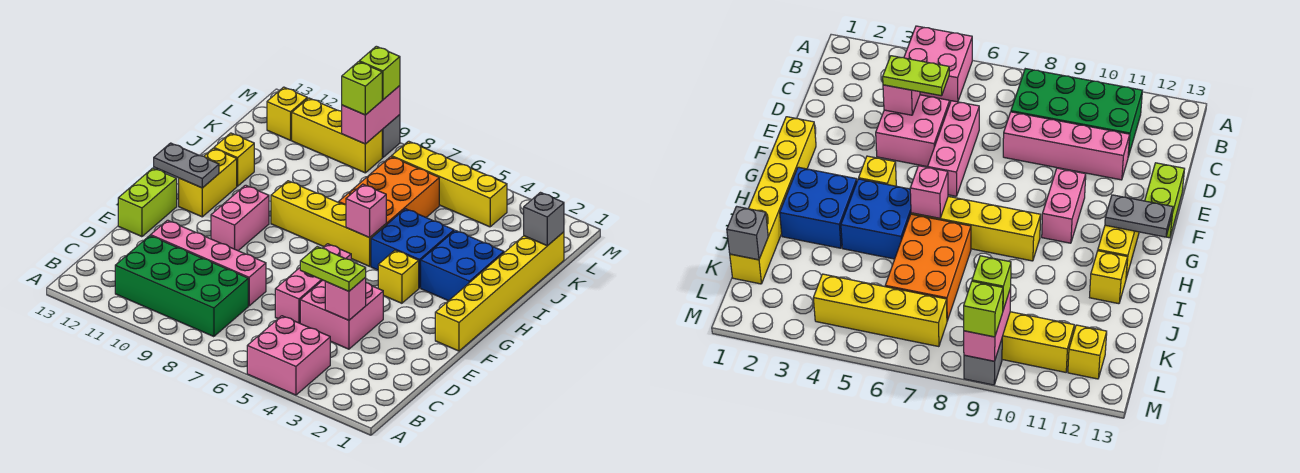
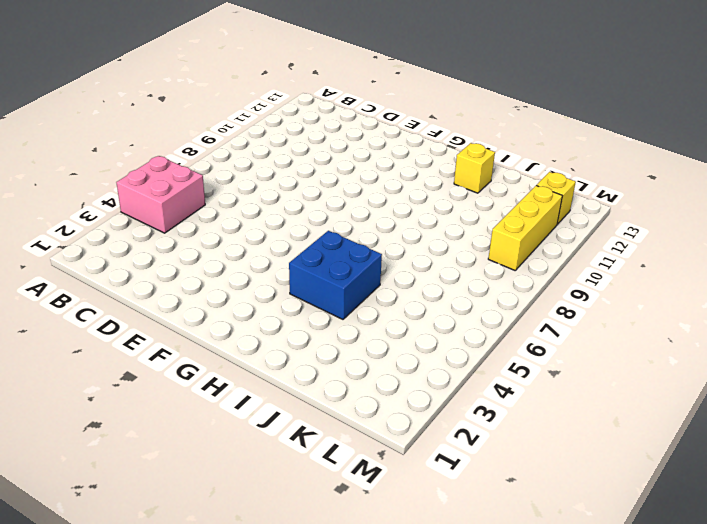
none -> green 2x4 brick [115,236,248,337]
none -> pink 2x2 brick [300,280,383,349]
none -> pink 1x3 brick [275,244,351,323]

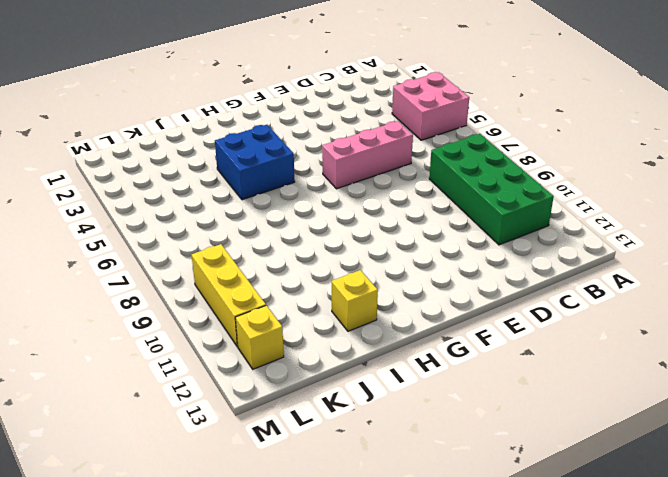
none -> pink 2x2 brick [300,280,383,349]
none -> pink 1x4 brick [151,220,266,306]
none -> lime 1x2 brick [118,168,177,237]

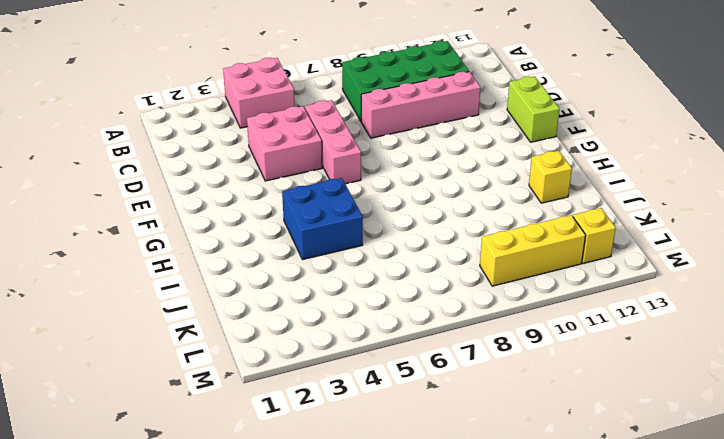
none -> yellow 1x6 brick [435,232,564,351]
none -> pink 1x2 brick [211,185,269,251]
none -> yellow 1x1 brick [378,250,419,303]

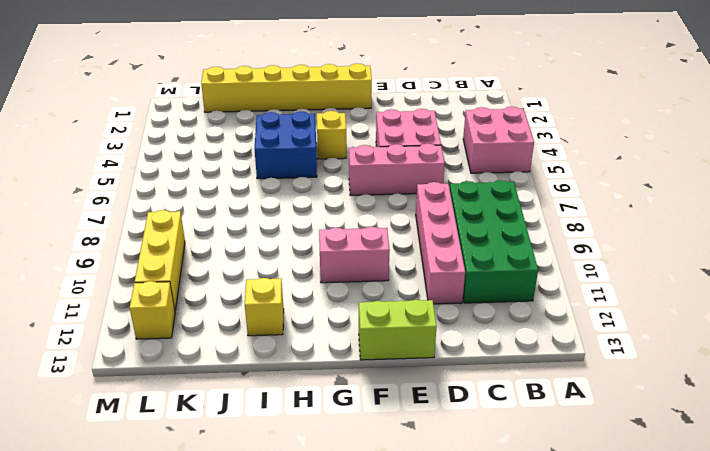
none -> yellow 1x2 brick [179,148,237,217]
none -> blue 2x2 brick [421,230,504,301]
none -> yellow 1x4 brick [271,181,386,266]

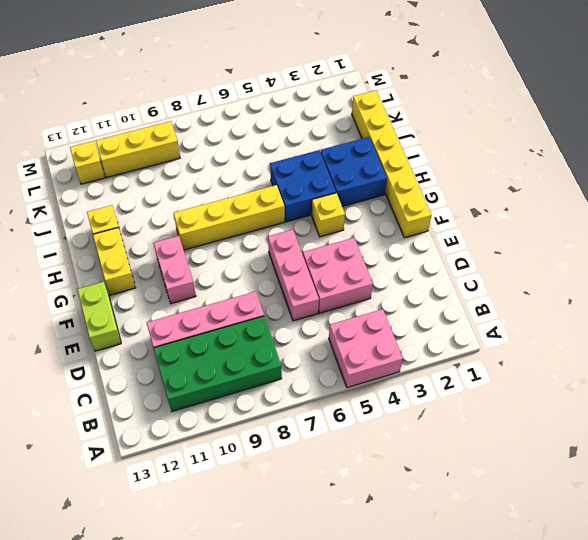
none -> orange 2x3 brick [339,157,439,225]
none -> yellow 1x4 brick [392,141,507,227]
none -> grey 1x1 brick [382,115,400,157]

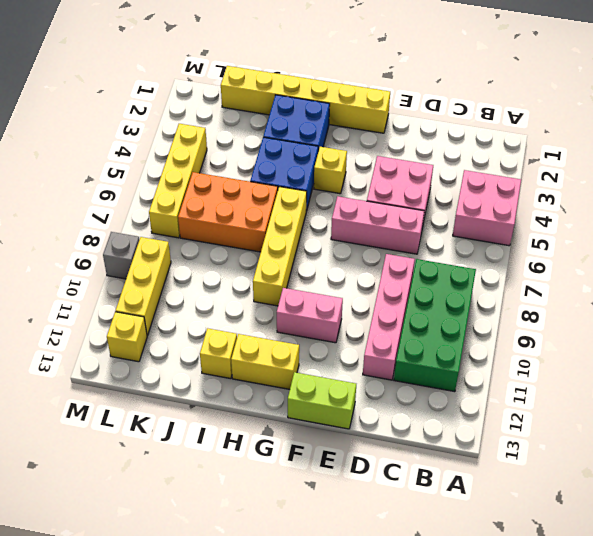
none -> pink 1x1 brick [325,277,366,320]
none -> grey 1x2 plate [154,143,219,188]
none -> pink 1x1 brick [346,184,386,238]

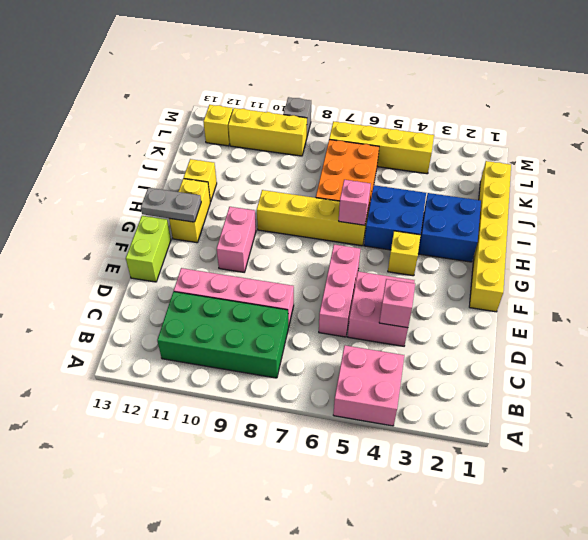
none -> grey 1x1 brick [524,193,564,246]
none -> pink 1x2 brick [342,86,400,144]
none -> lime 1x2 plate [300,247,366,291]

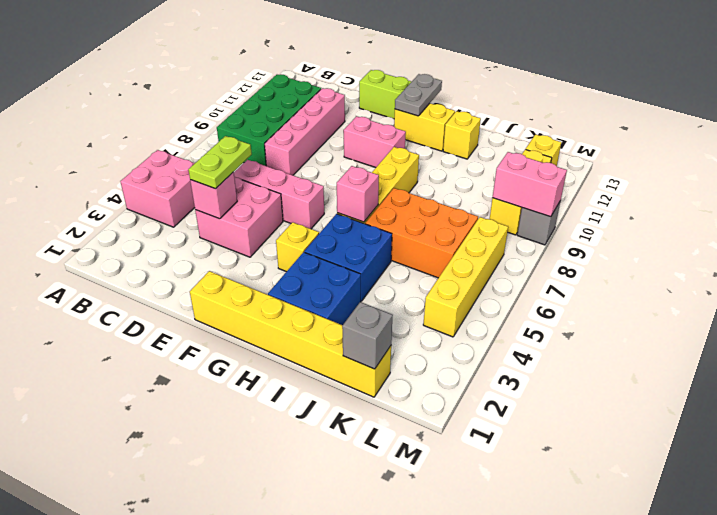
none -> lime 1x1 brick [342,62,382,115]
none -> lime 1x1 brick [359,46,400,100]

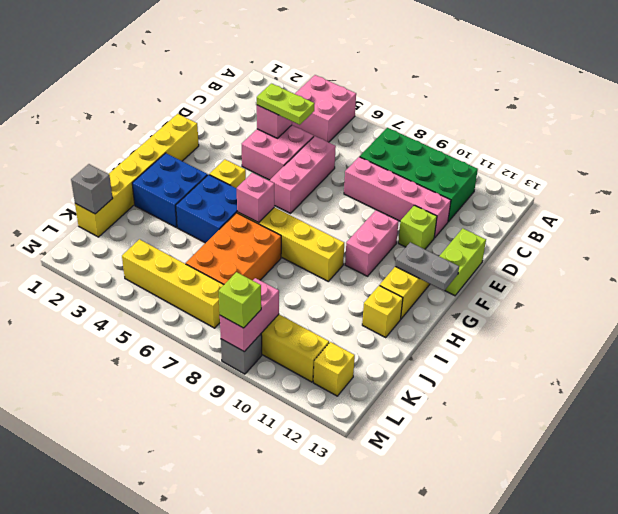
lime 1x1 brick [398,205,437,249] -> lime 1x1 brick moved to [342,62,382,115]

